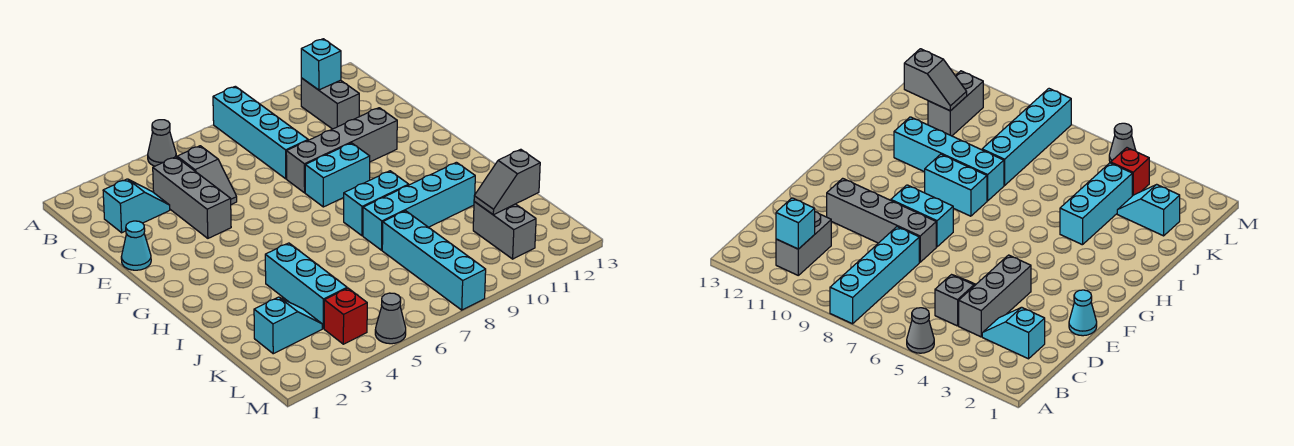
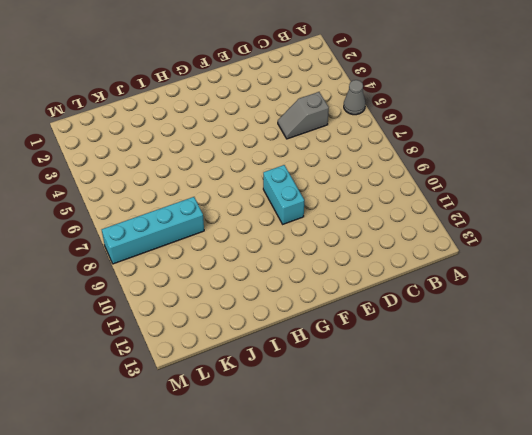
none -> cyan 1x4 brick [213,86,308,179]
none -> grey 1x2 brick [301,78,359,129]
none -> cyan 1x2 slope [103,179,170,233]

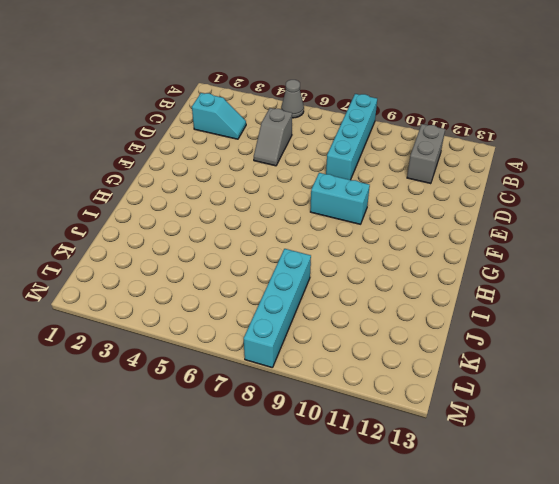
none -> grey 1x3 brick [153,157,231,238]
none -> cyan 1x1 cone [121,221,151,270]
none -> grey 1x4 brick [286,108,397,193]

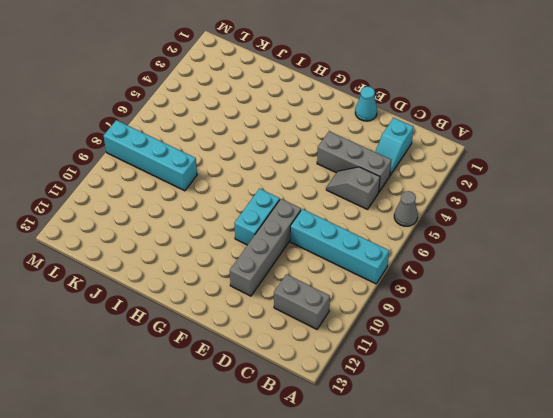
none -> cyan 1x2 brick [344,171,409,236]
none -> cyan 1x3 brick [265,243,347,329]
none -> cyan 1x4 brick [363,162,475,250]

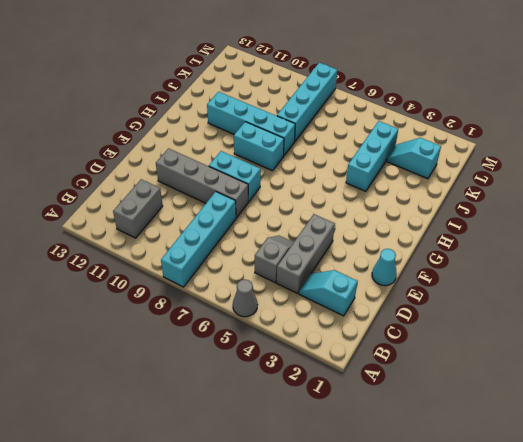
none -> grey 1x2 brick [473,202,536,259]
none -> red 1x1 brick [324,288,367,344]
none -> grey 1x1 cone [375,293,406,344]

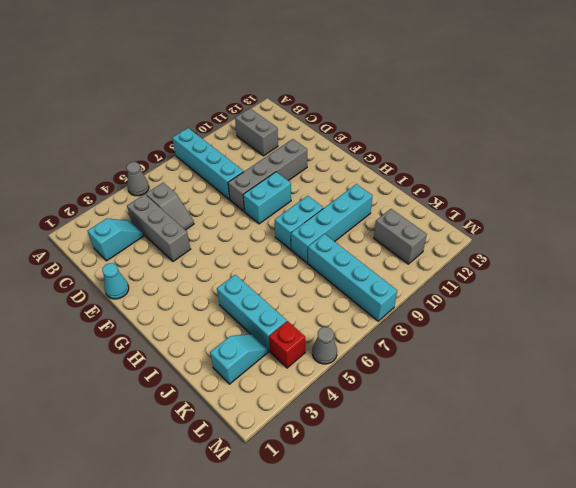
none -> cyan 1x1 brick [301,39,341,90]
none -> grey 1x2 slope [474,149,540,215]

